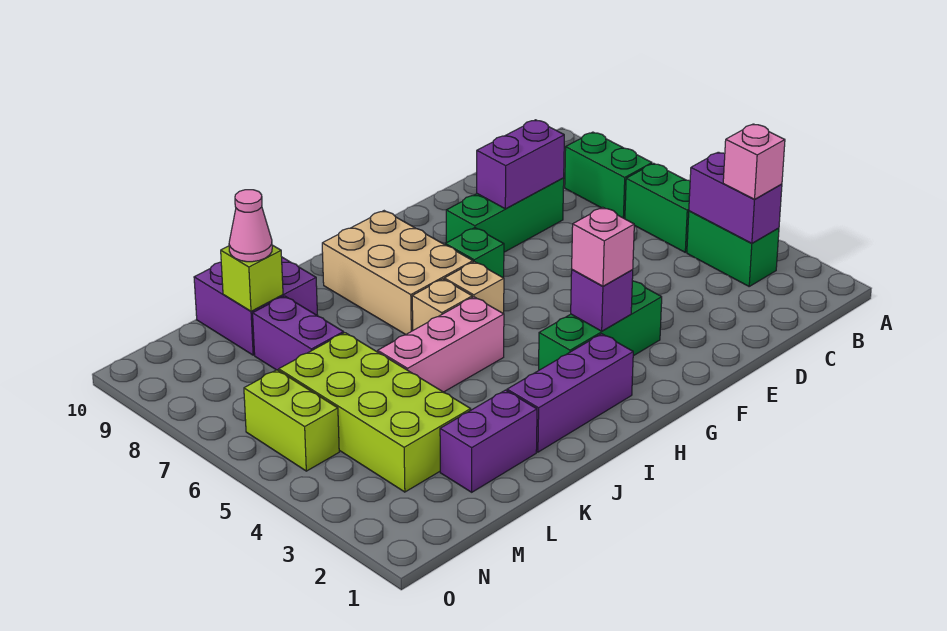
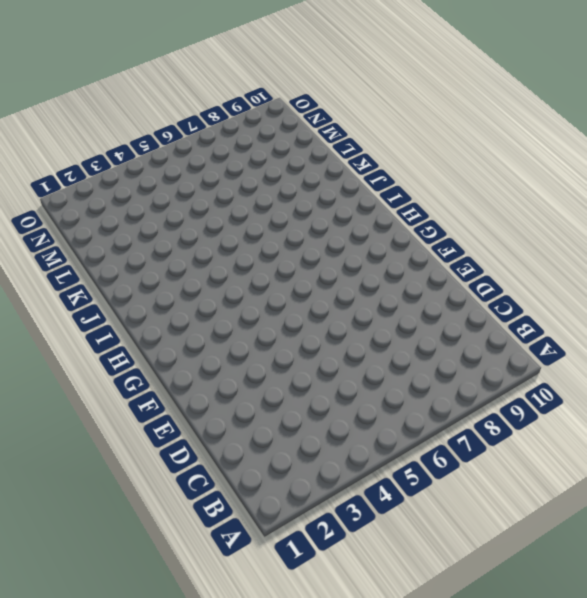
none -> green 1x2 brick [687,211,779,286]
none -> green 1x2 brick [625,163,690,252]
none -> green 1x2 brick [565,132,652,219]

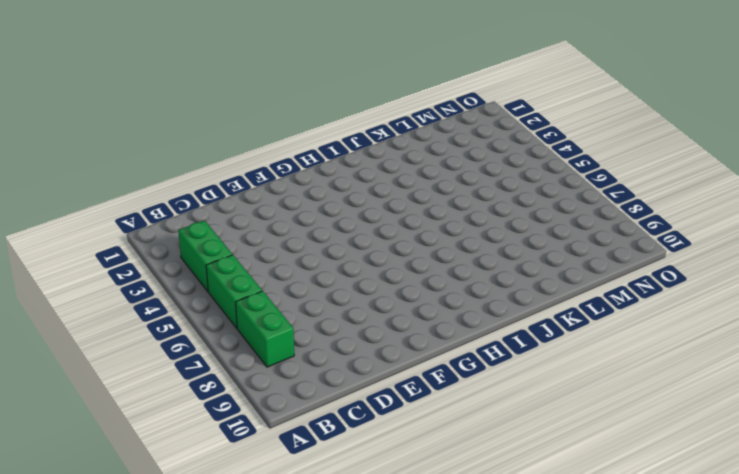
none -> green 1x3 brick [446,178,564,252]
none -> green 1x3 brick [539,281,662,370]
none -> green 1x1 brick [445,228,504,278]

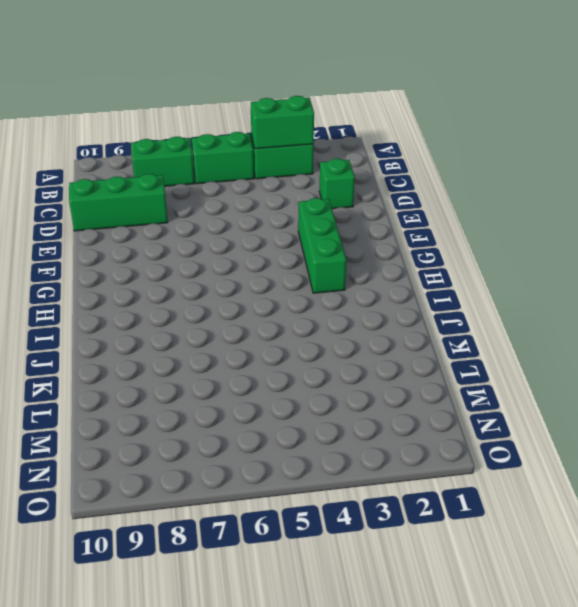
green 1x2 brick [251,96,314,149] -> purple 1x2 brick [689,152,782,244]
green 1x1 brick [319,159,355,209] -> green 1x1 brick moved to [445,228,504,278]
green 1x3 brick [69,174,168,231] -> green 1x3 brick turned to [446,178,564,252]
none -> purple 1x3 brick [507,334,633,452]
none -> tan 1x1 brick [444,262,504,314]
none -> tan 2x3 brick [322,211,473,335]

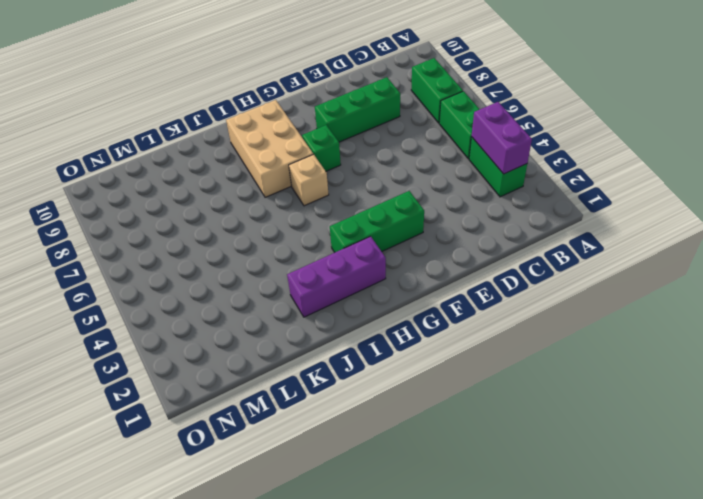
none -> pink 1x3 brick [378,297,504,392]
none -> tan 1x1 brick [412,279,472,330]
none -> purple 1x2 brick [440,390,537,492]

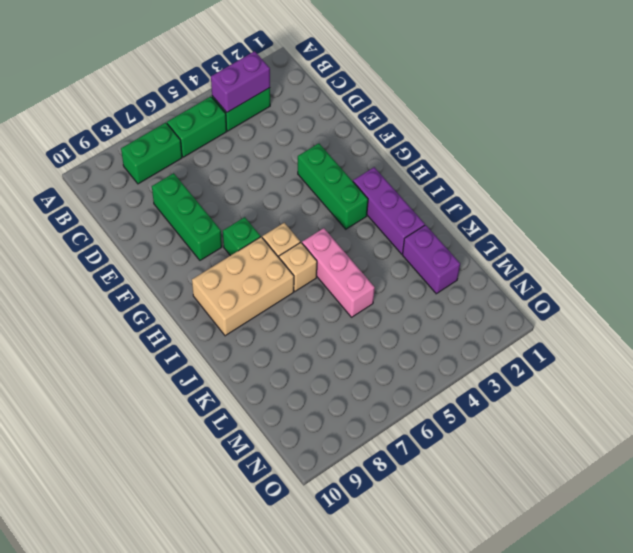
none -> purple 2x2 brick [194,257,318,355]
none -> lime 2x4 brick [279,333,471,492]
none -> purple 1x2 brick [253,296,344,371]

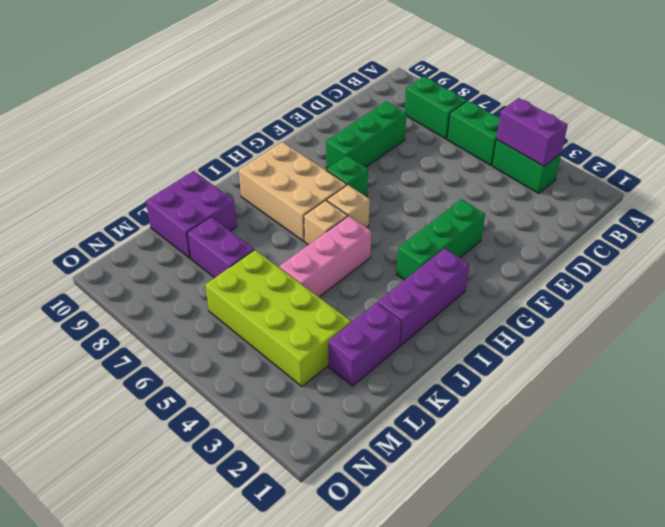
none -> lime 1x2 brick [244,370,339,471]
none -> purple 1x2 brick [477,120,564,209]
none -> purple 1x1 brick [571,270,633,331]

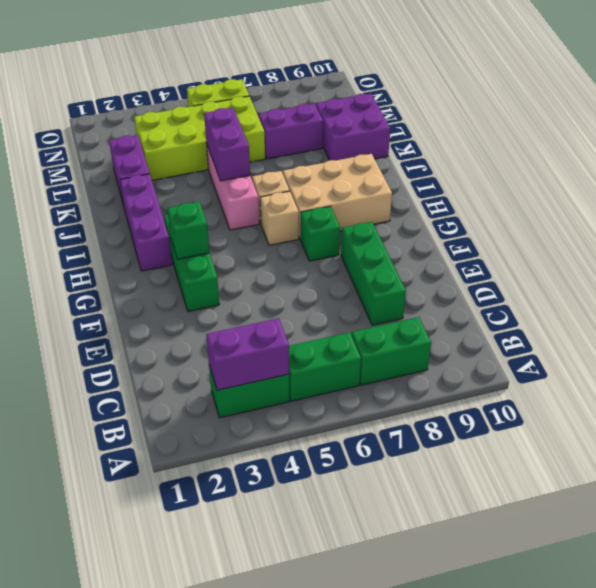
green 1x1 brick [167,202,209,259] -> purple 1x1 brick [571,270,633,331]
purple 1x2 brick [204,108,250,181] -> purple 1x2 brick moved to [477,120,564,209]
none -> lime 1x1 brick [221,245,283,311]
none -> pink 1x1 brick [723,124,785,200]
none -> pink 1x1 brick [572,207,634,286]

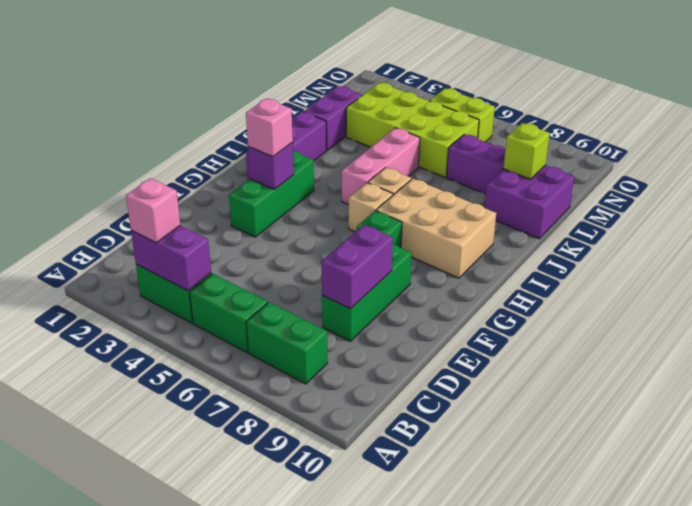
none -> pink 1x1 cone [229,190,272,262]

